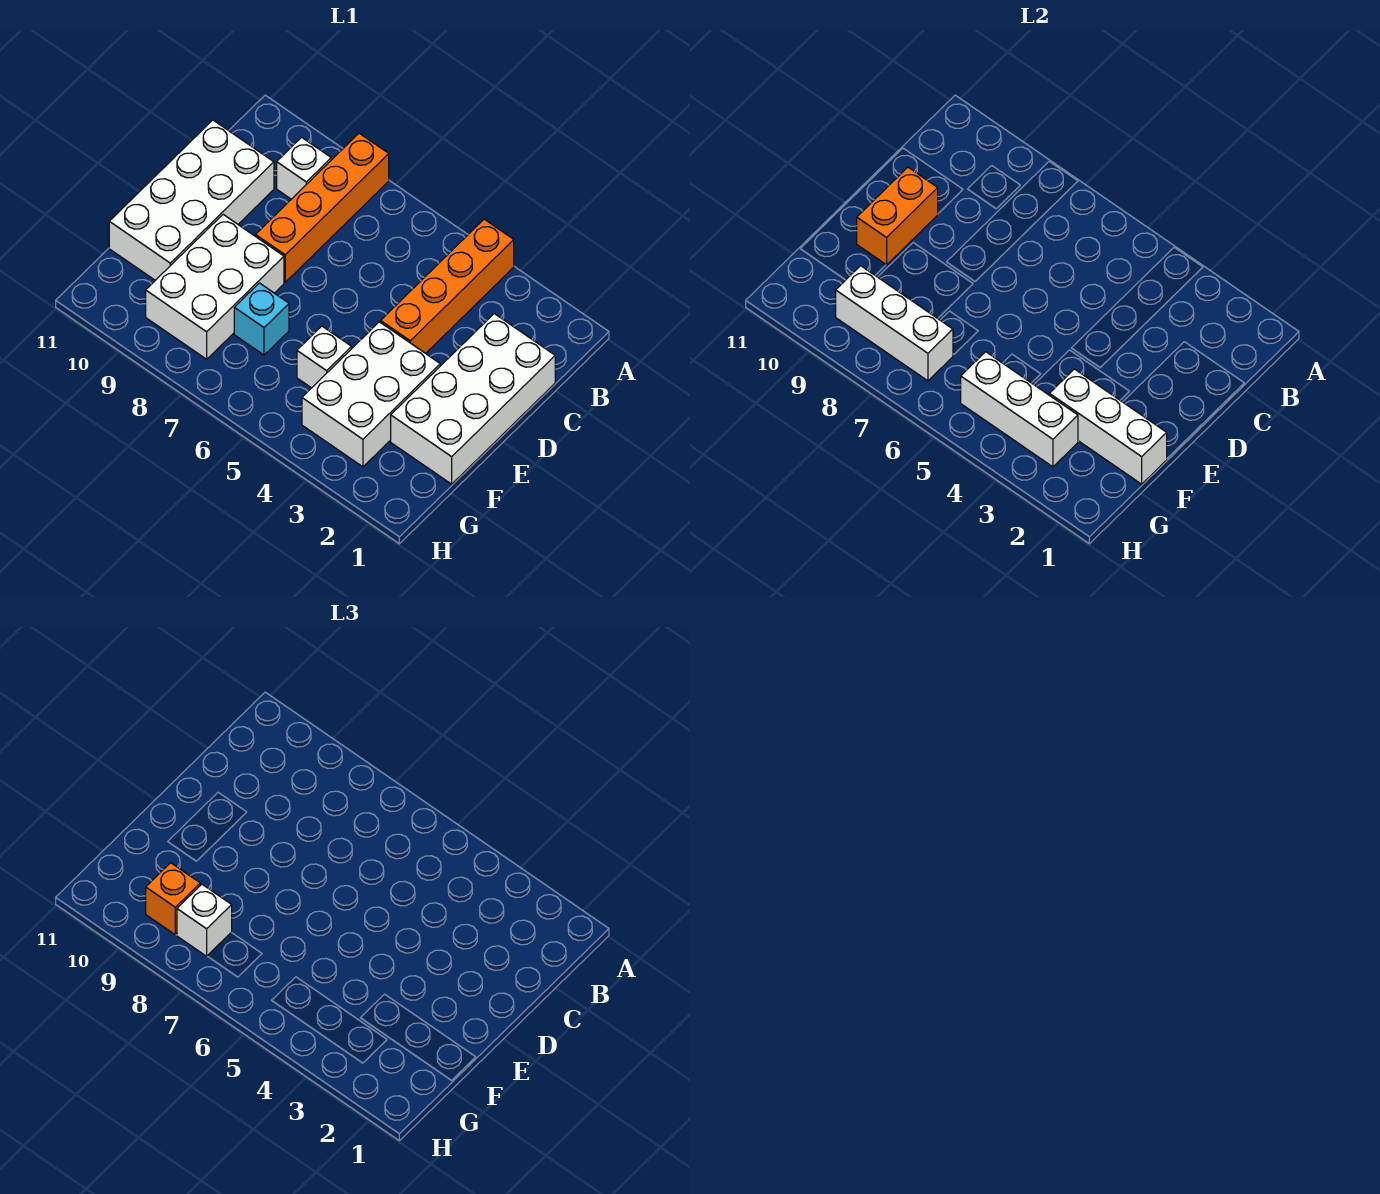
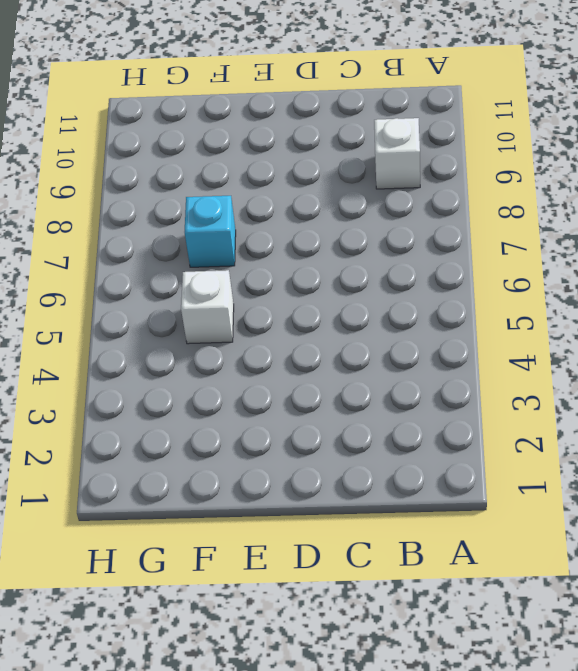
none -> orange 1x4 brick [381,219,514,353]
none -> orange 1x4 brick [256,133,389,282]
none -> white 2x4 brick [391,314,555,484]

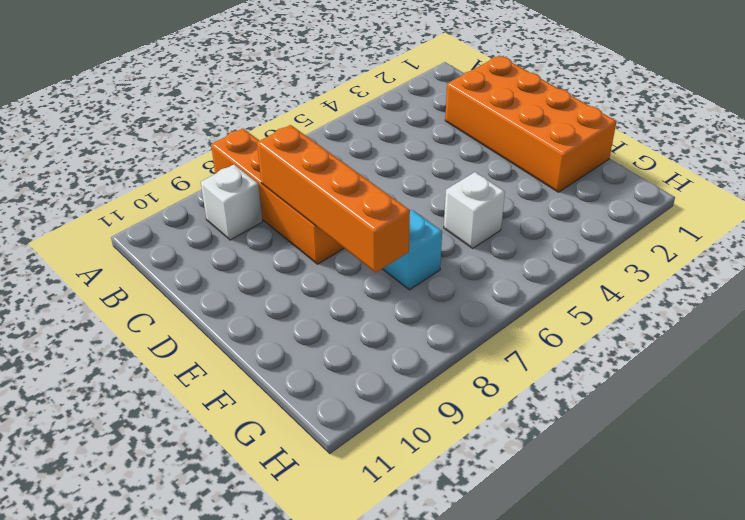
orange 2x4 brick [445,56,617,192] -> white 2x4 brick [391,314,555,484]
orange 1x4 brick [257,125,410,272] -> orange 1x4 brick moved to [381,219,514,353]
none -> white 2x4 brick [109,120,274,280]
none -> white 2x3 brick [302,322,440,467]
none -> white 2x3 brick [146,215,284,359]

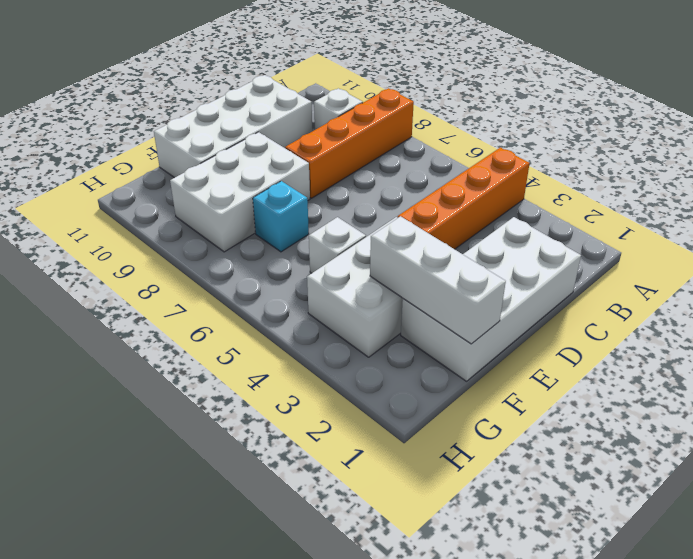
none -> orange 1x2 brick [857,167,938,265]
none -> white 1x3 brick [961,352,1078,467]
none -> white 1x3 brick [836,266,953,381]

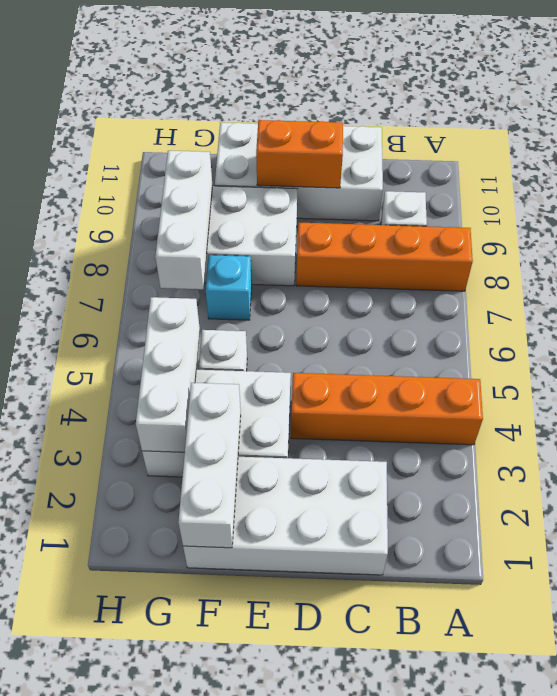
none -> white 1x1 brick [177,884,232,956]
none -> orange 1x1 brick [146,863,200,935]

